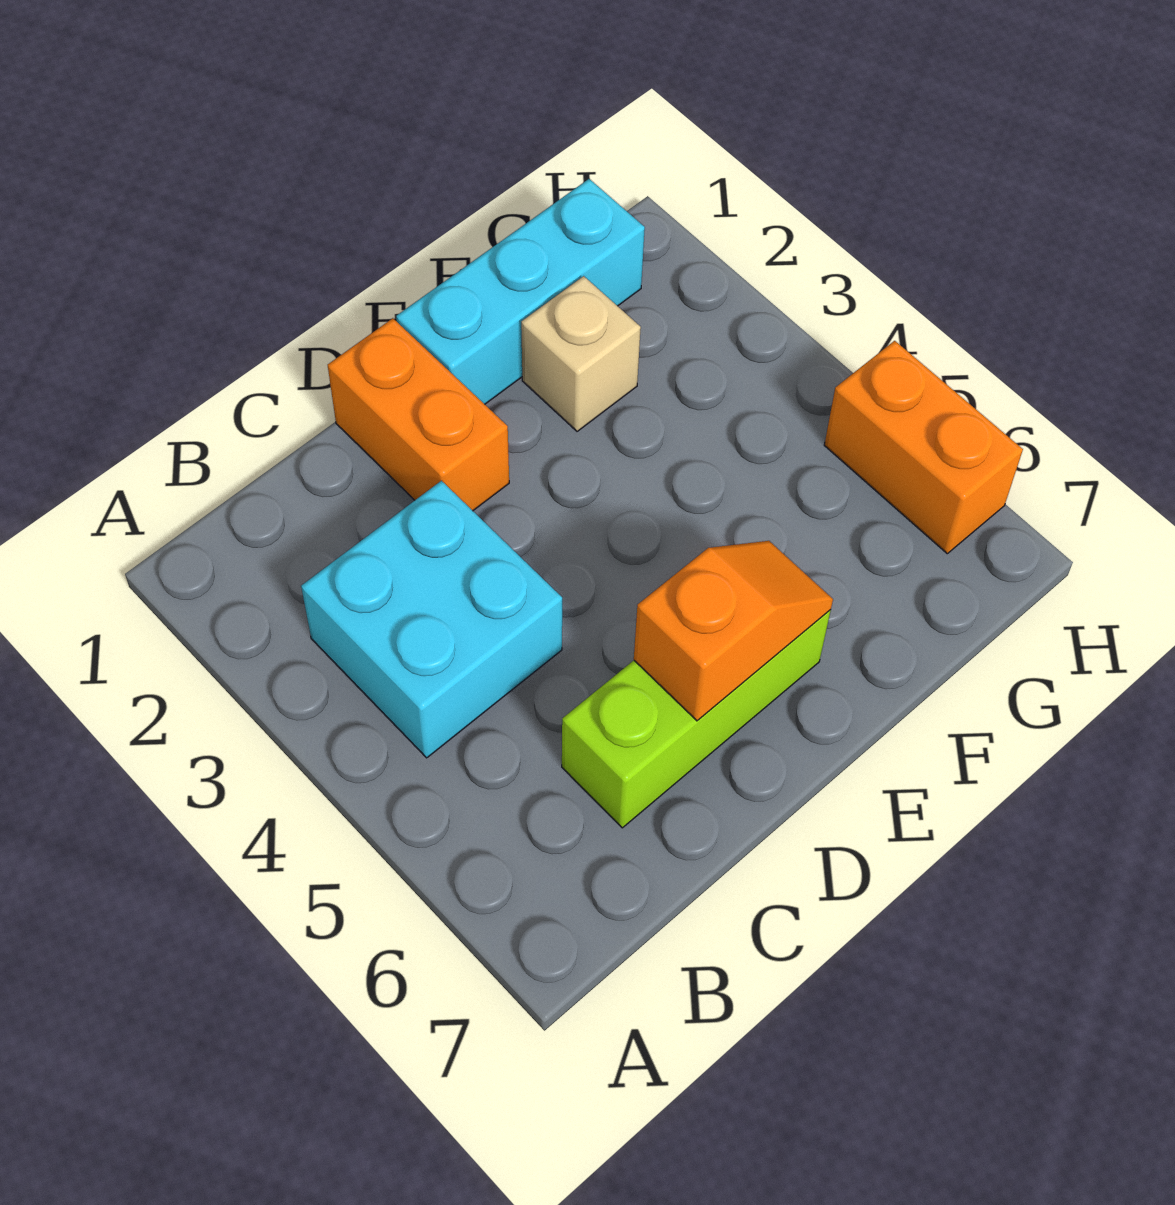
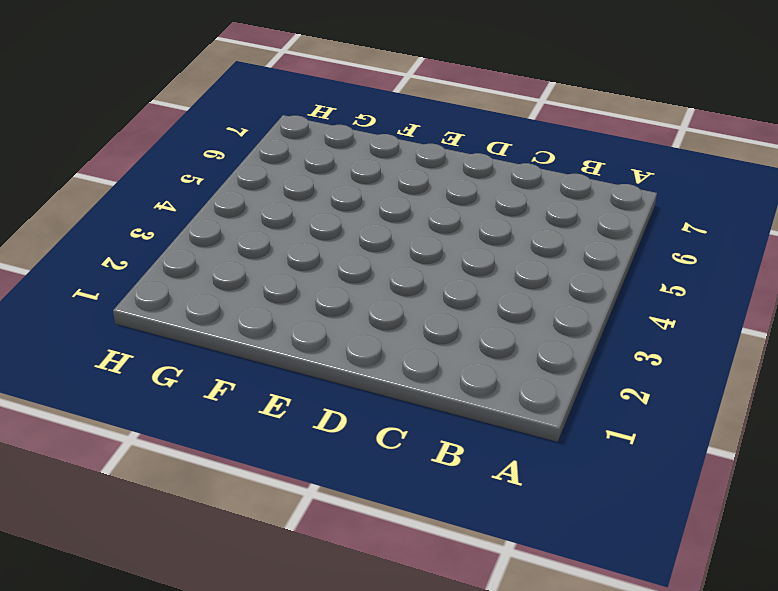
none -> cyan 2x2 brick [301,481,562,758]
none -> lime 1x3 brick [562,610,831,828]

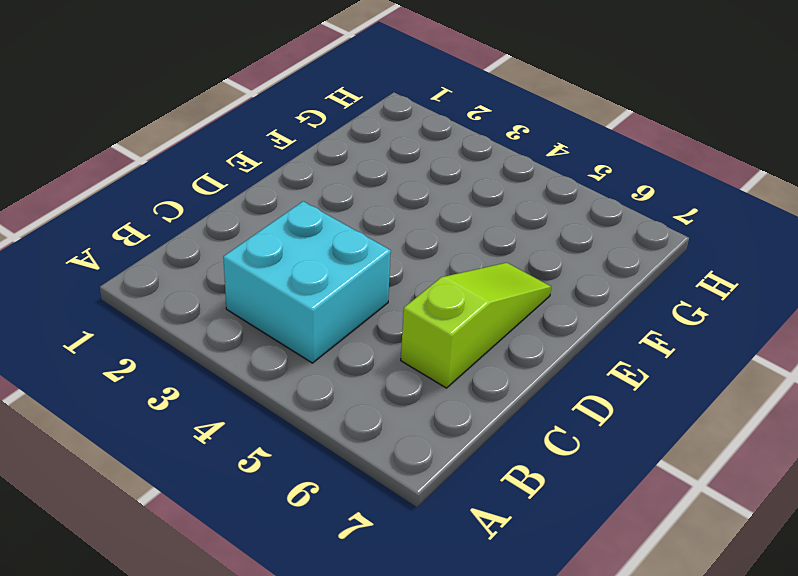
lime 1x3 slope [401,263,551,388] -> lime 1x3 brick [562,610,831,828]
none -> orange 1x2 brick [328,318,509,511]
none -> cyan 1x3 brick [396,179,645,404]

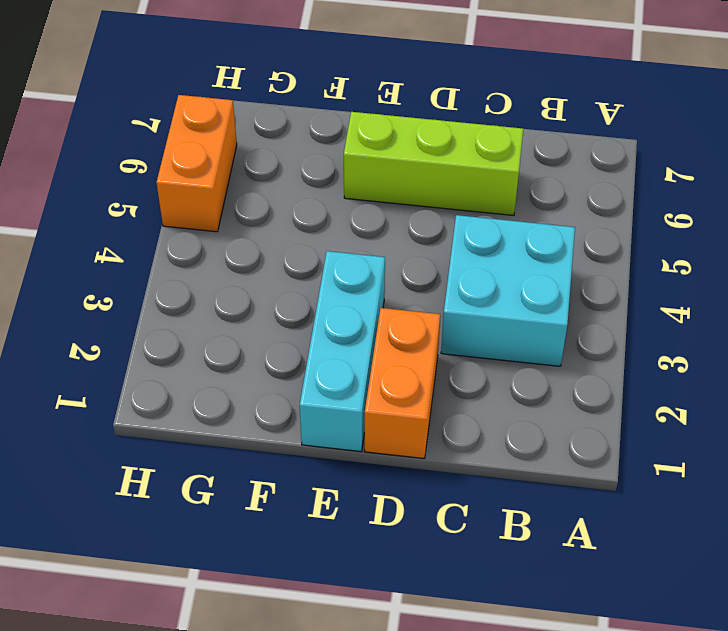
cyan 1x3 brick [300,251,385,451] -> cyan 1x3 brick turned to [396,179,645,404]
none -> tan 1x1 brick [521,276,641,432]
none -> orange 1x2 slope [634,541,833,721]

